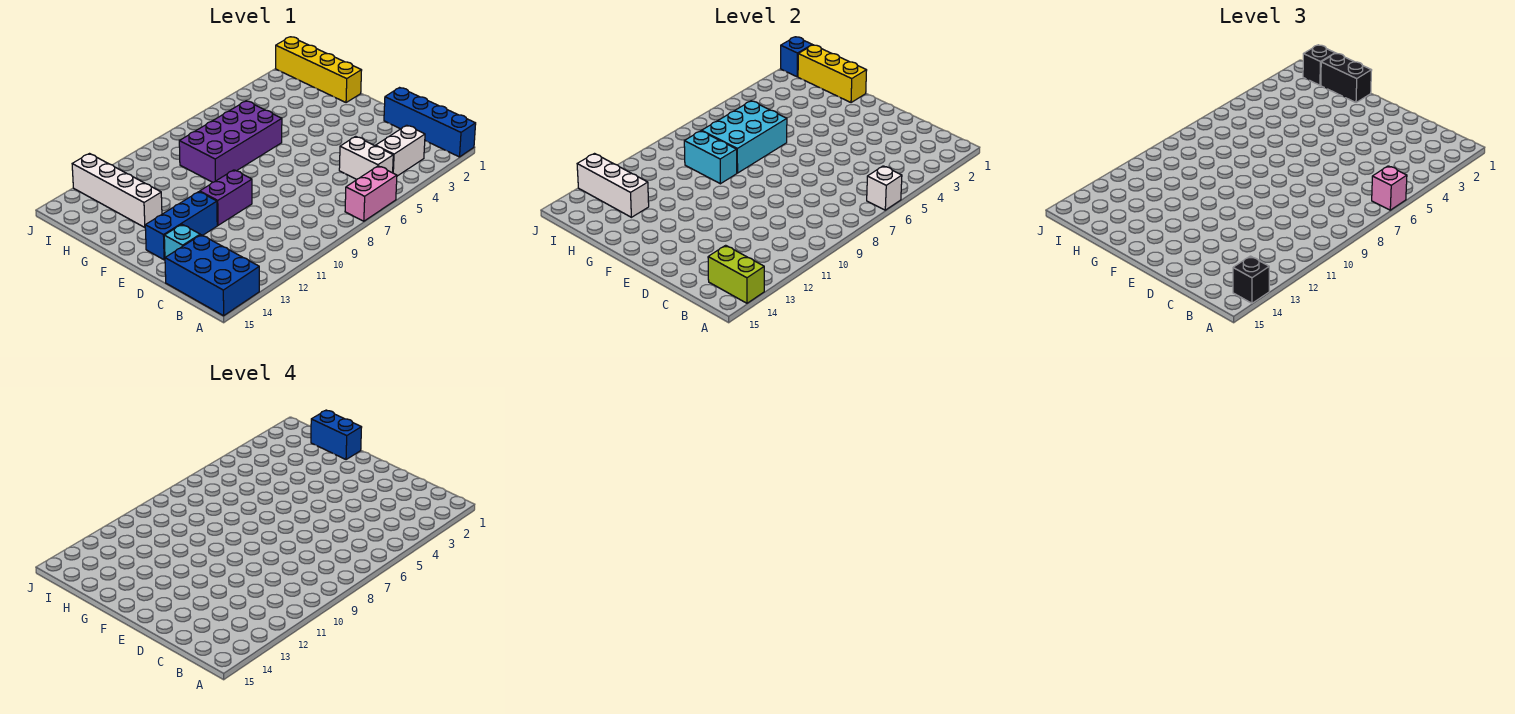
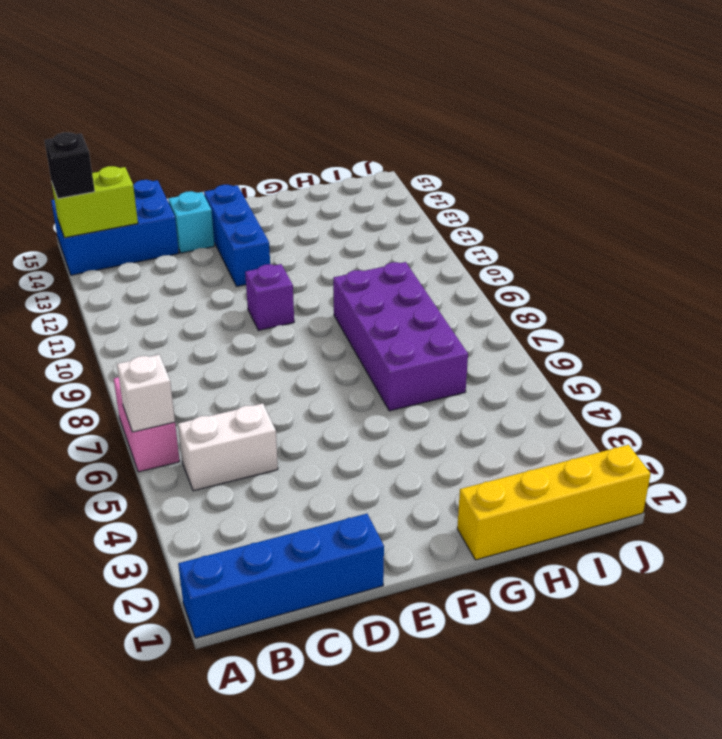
purple 1x1 brick [245,264,294,330] -> purple 1x2 brick [200,170,252,225]
none -> white 1x2 brick [376,125,425,176]
none -> white 1x4 brick [72,154,162,227]
none -> yellow 1x3 brick [798,45,867,103]

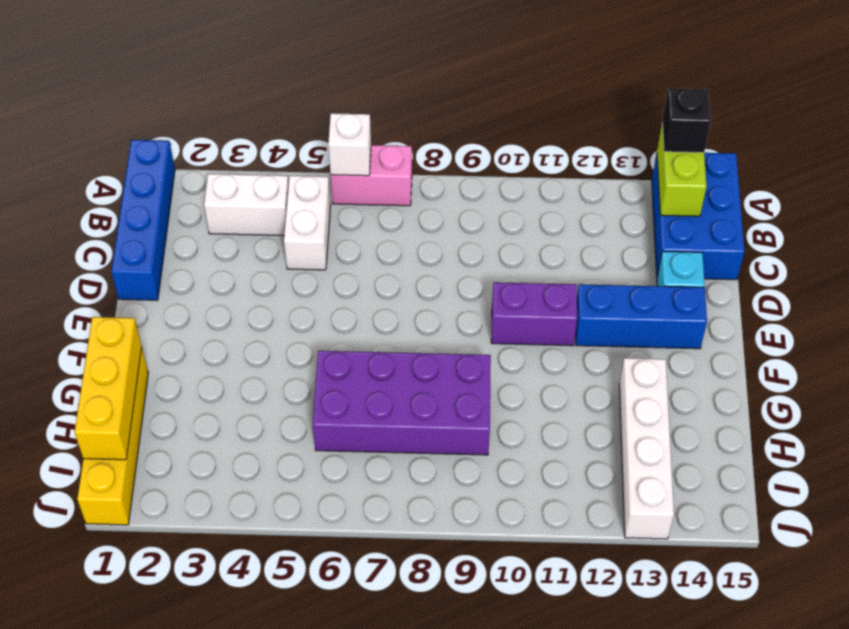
none -> cyan 2x3 brick [702,101,787,173]
none -> cyan 1x2 brick [684,131,737,184]
none -> white 1x3 brick [577,154,649,217]

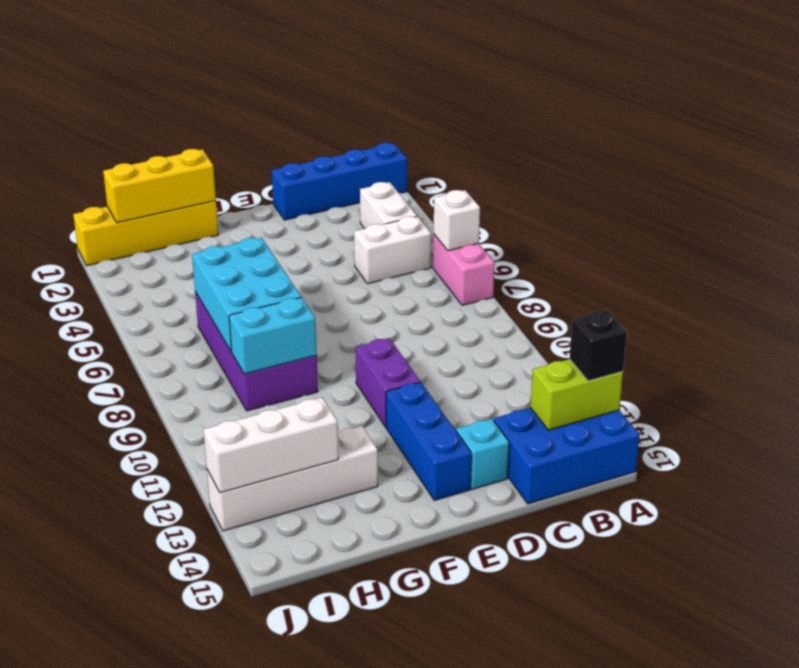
none -> blue 1x1 brick [781,37,812,77]
none -> pink 1x1 brick [1372,166,1407,210]
none -> black 1x2 brick [1321,53,1372,103]

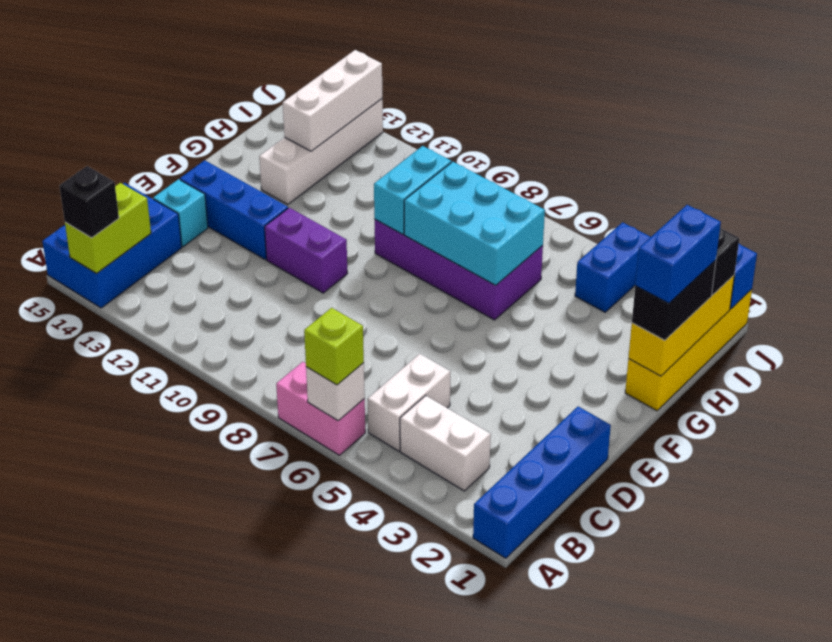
lime 1x1 brick [304,308,364,385] -> pink 1x1 brick [1372,166,1407,210]
blue 1x2 brick [575,222,650,312] -> none

